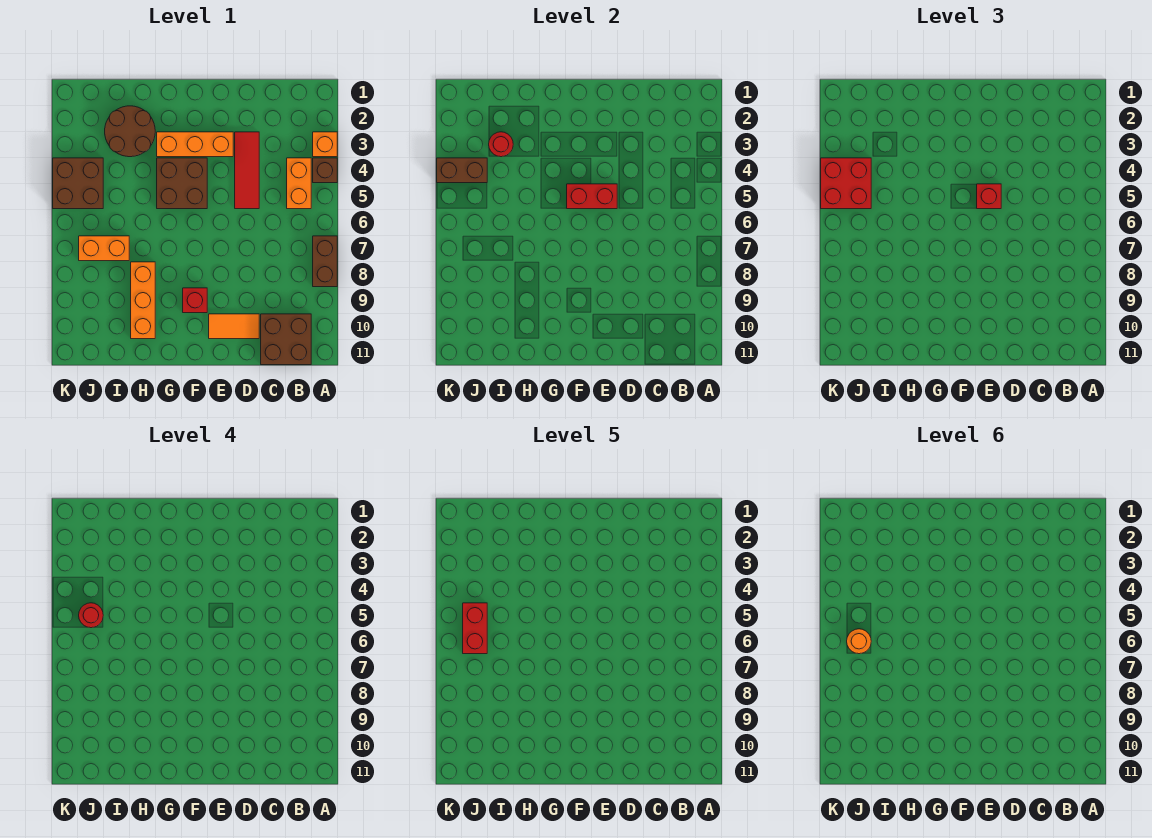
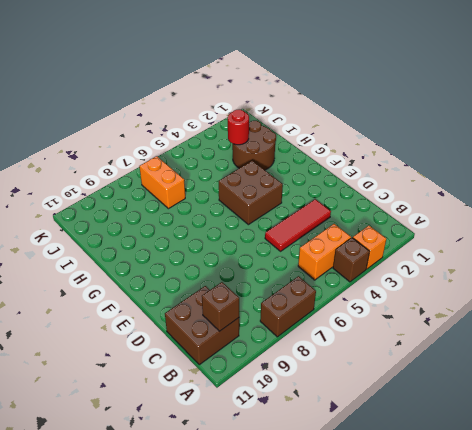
brown 1x1 brick [202,282,239,331] -> none
none -> orange 1x2 tile [209,314,259,339]
none -> orange 1x3 brick [157,132,233,157]
none -> red 1x1 brick [183,288,207,313]

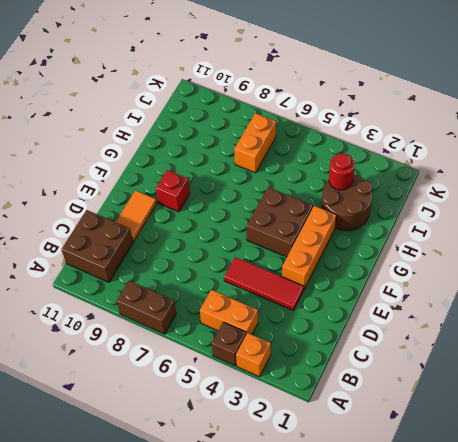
none -> orange 1x3 brick [131,262,155,339]
none -> brown 2x2 brick [53,158,103,209]
none -> red 1x2 brick [567,184,617,209]

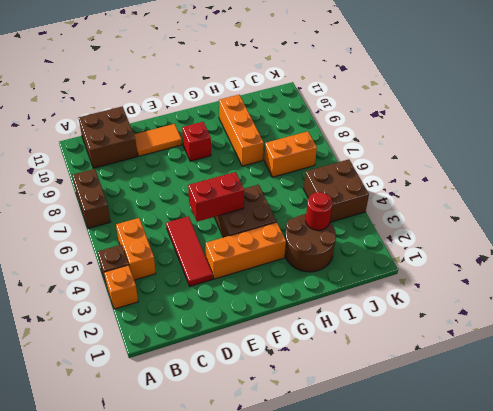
none -> brown 1x2 brick [437,158,487,183]
none -> red 1x1 brick [977,184,1001,209]
none -> red 2x2 brick [821,158,871,209]

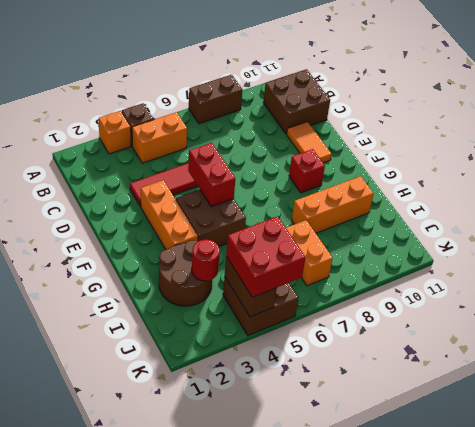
none -> red 1x1 brick [977,184,1001,209]
none -> red 1x1 round brick [79,603,103,628]
none -> red 1x2 brick [463,603,487,654]

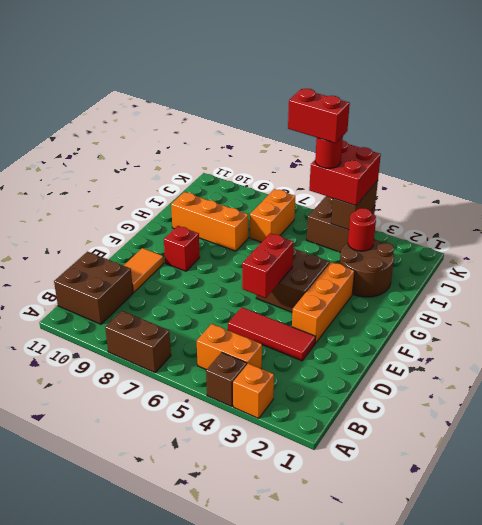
none -> red 1x1 brick [977,184,1001,209]
none -> orange 1x1 round brick [847,629,871,654]

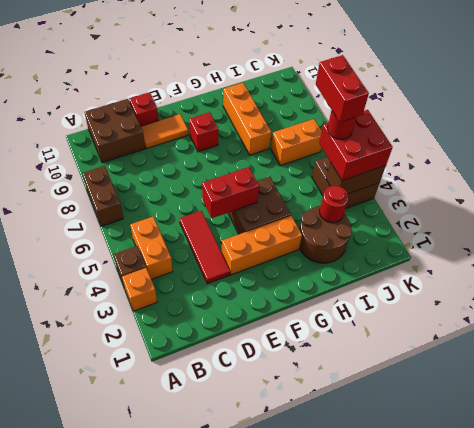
red 1x1 brick [129,92,159,126] -> red 1x1 brick moved to [977,184,1001,209]
none -> orange 1x1 round brick [847,629,871,654]

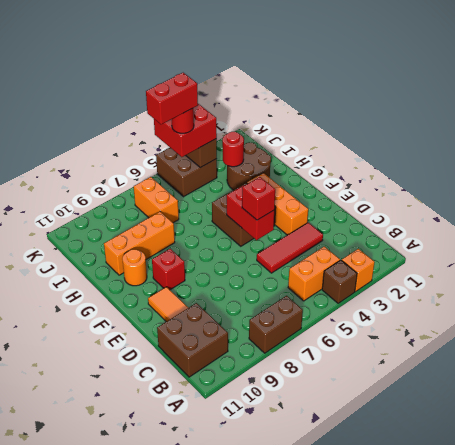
orange 1x1 round brick [122,249,147,286] -> orange 1x1 round brick moved to [847,629,871,654]

